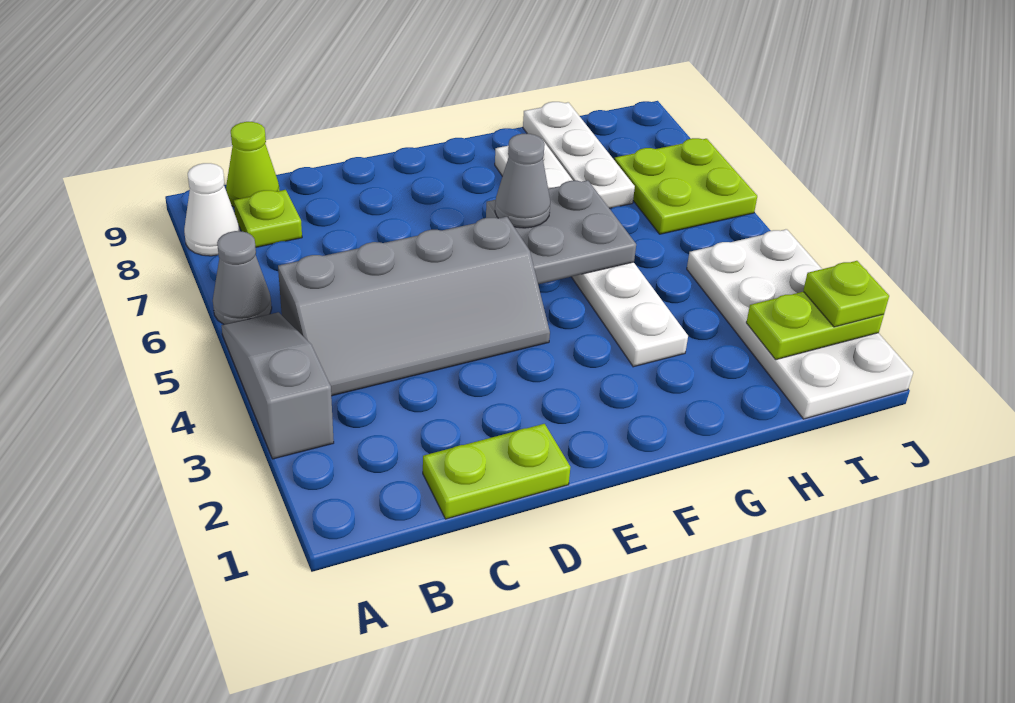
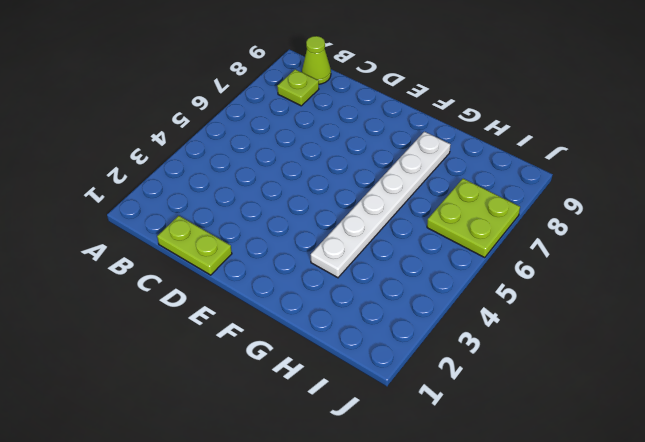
none -> grey 1x3 slope [221,312,334,459]
none -> grey 1x1 cone [213,231,272,324]
none -> white 1x1 cone [184,163,240,256]

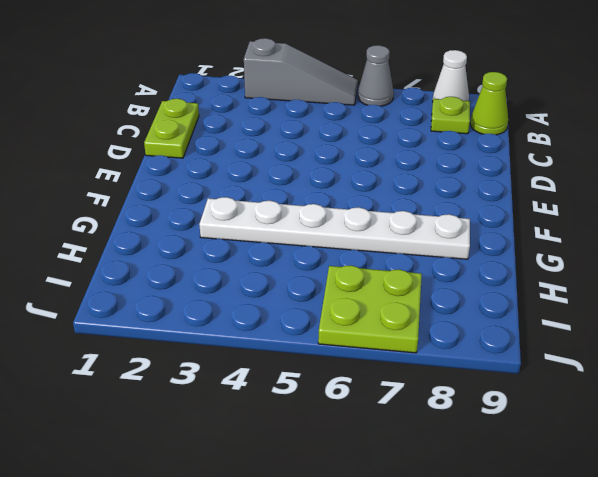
none -> grey 2x4 slope [278,217,550,396]
none -> white 1x3 plate [523,102,635,208]
none -> white 2x4 plate [687,229,913,419]

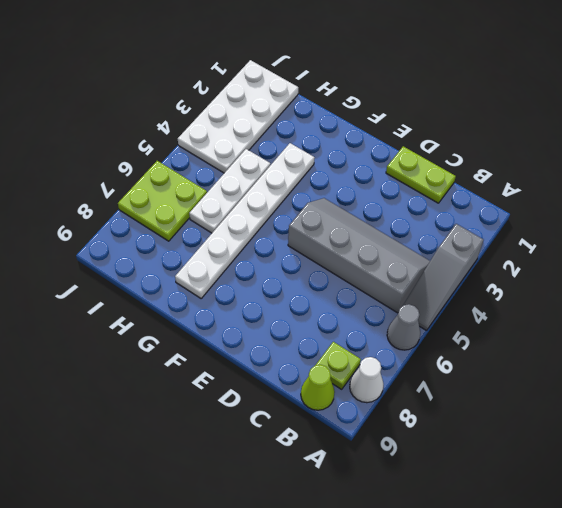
white 1x3 plate [189,149,270,233] -> white 1x3 plate moved to [523,102,635,208]
none -> grey 2x2 plate [486,180,636,284]
none -> lime 1x2 plate [746,292,884,360]
none -> grey 1x1 cone [495,134,550,228]

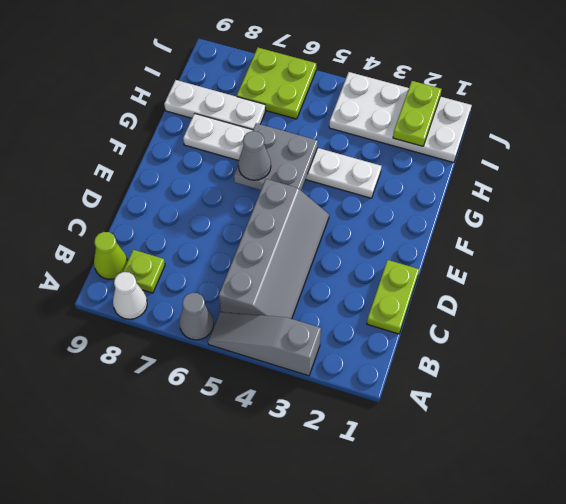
none -> lime 1x1 plate [803,261,889,327]

